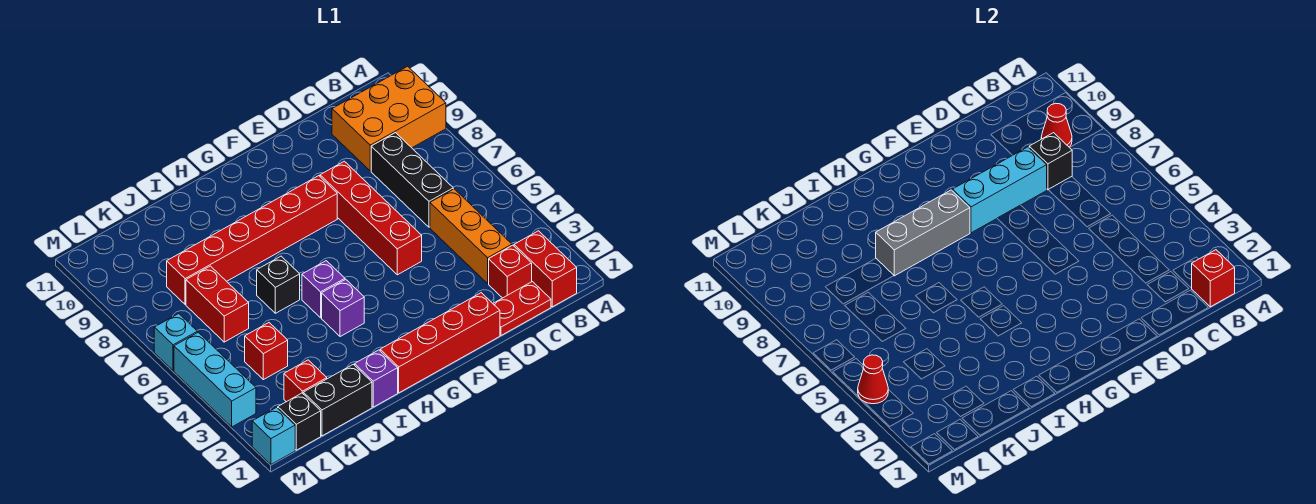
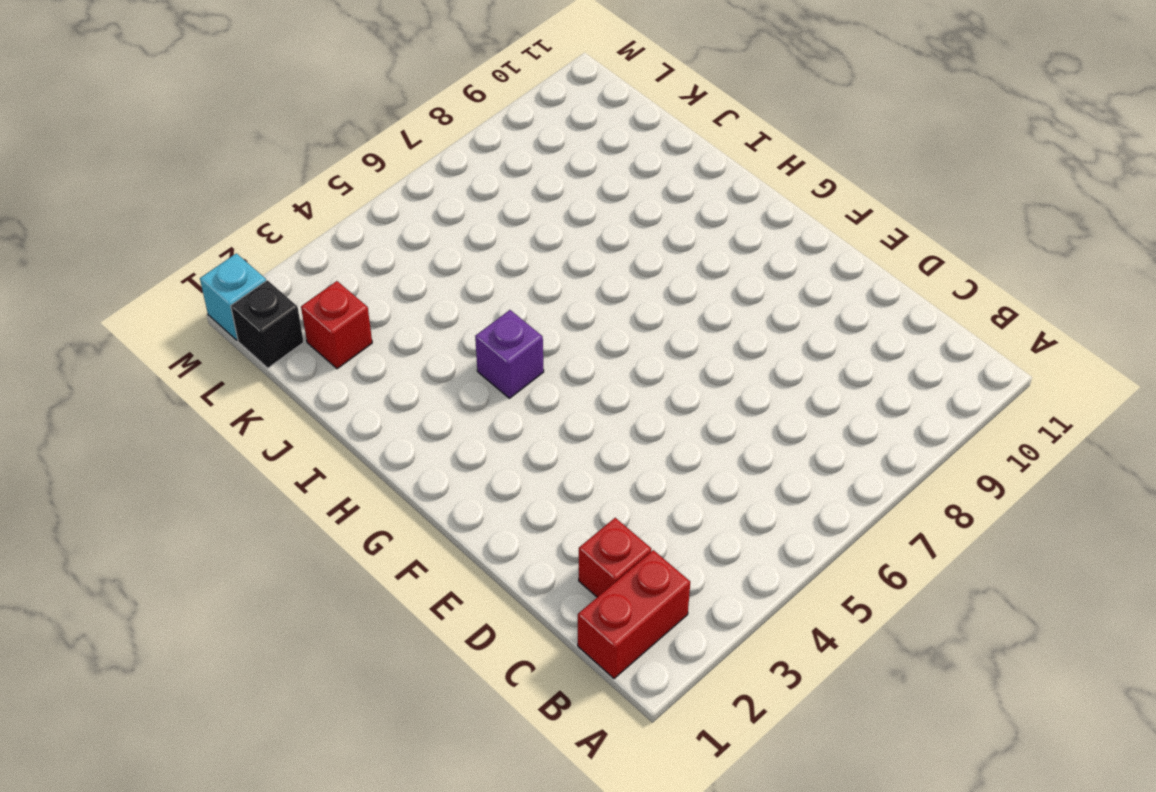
none -> orange 2x3 brick [332,66,446,171]
none -> red 1x2 plate [493,282,551,336]
none -> orange 1x3 brick [430,189,512,283]

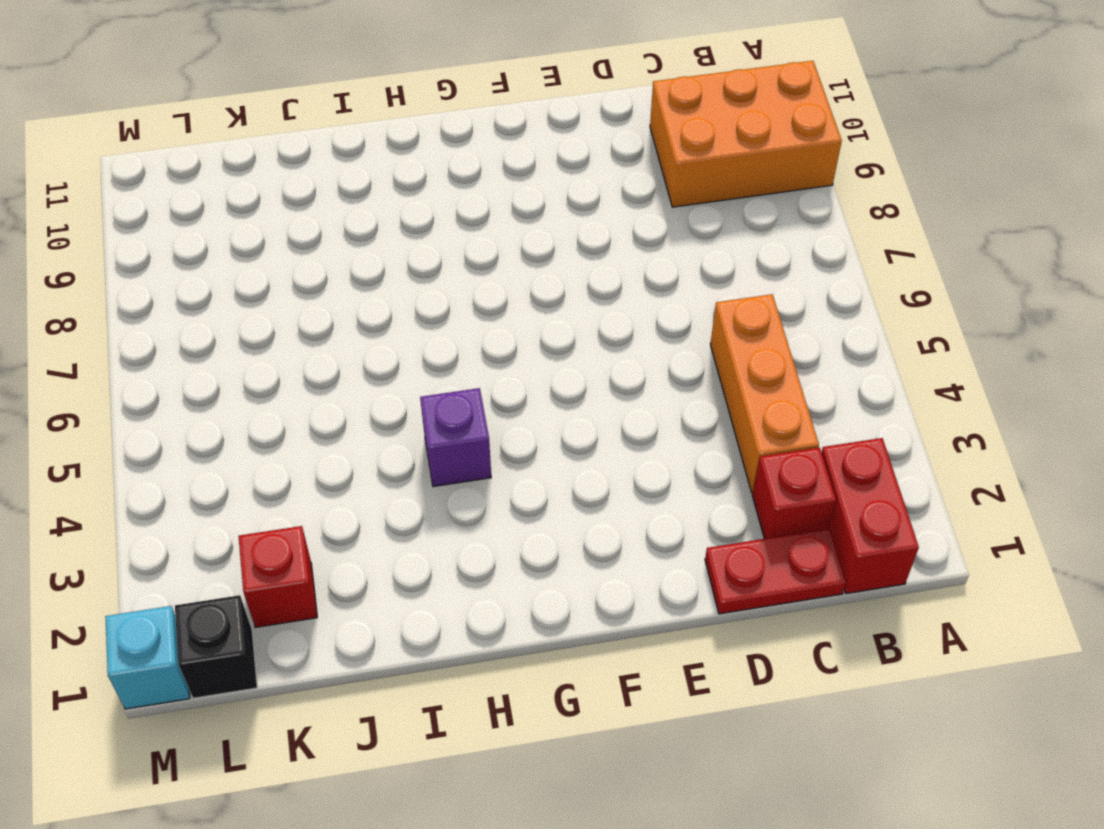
none -> black 1x3 brick [371,133,453,227]
none -> red 1x4 brick [380,293,500,393]
none -> red 1x4 brick [320,161,422,275]

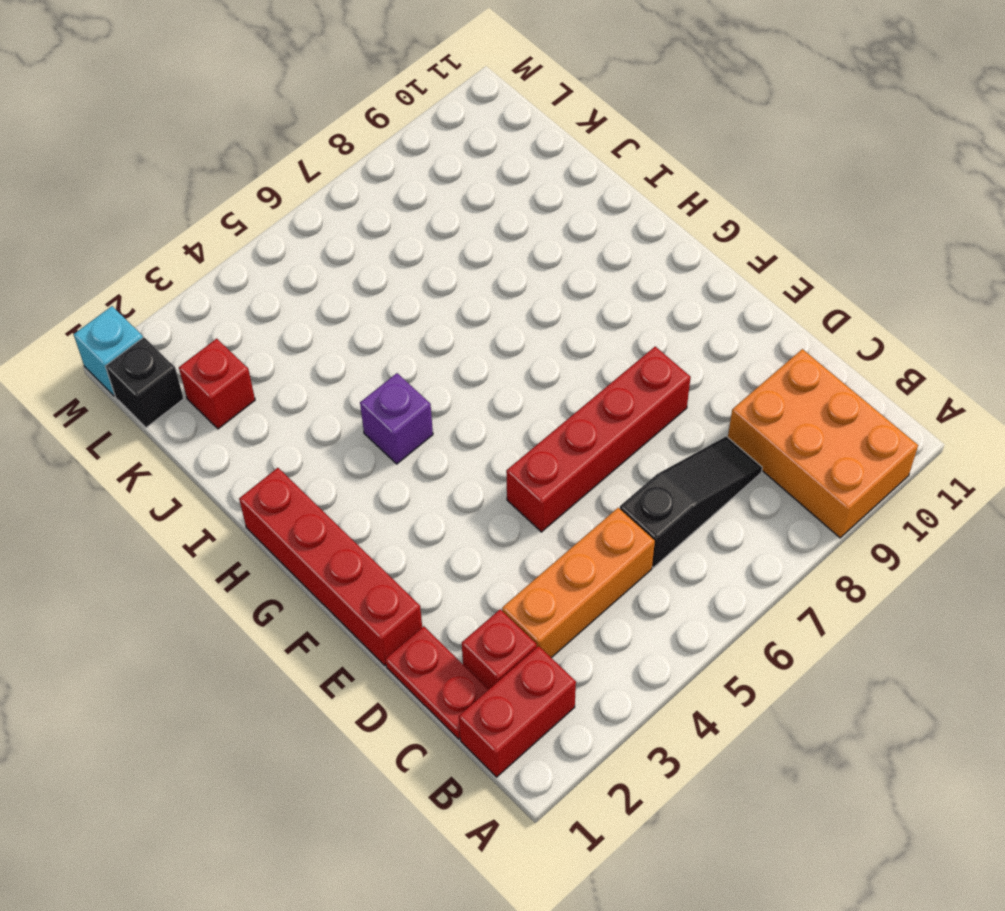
black 1x3 slope [620,436,762,568] -> black 1x3 brick [371,133,453,227]
none -> red 1x6 brick [167,176,337,305]
none -> purple 1x1 brick [302,261,345,318]
none -> purple 1x1 brick [355,350,398,407]

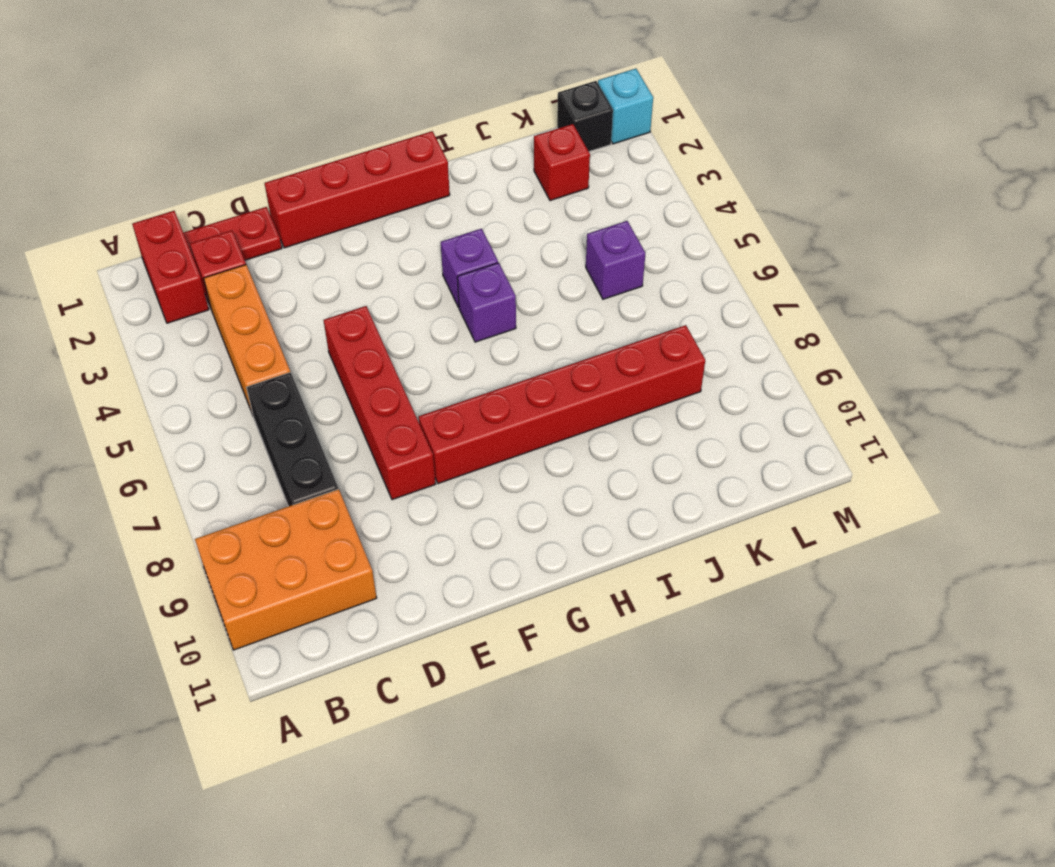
purple 1x1 brick [586,221,645,299] -> purple 1x1 brick moved to [355,350,398,407]
none -> black 1x1 brick [257,256,300,313]
none -> black 1x2 brick [303,364,372,436]
none -> red 1x1 brick [245,323,288,380]

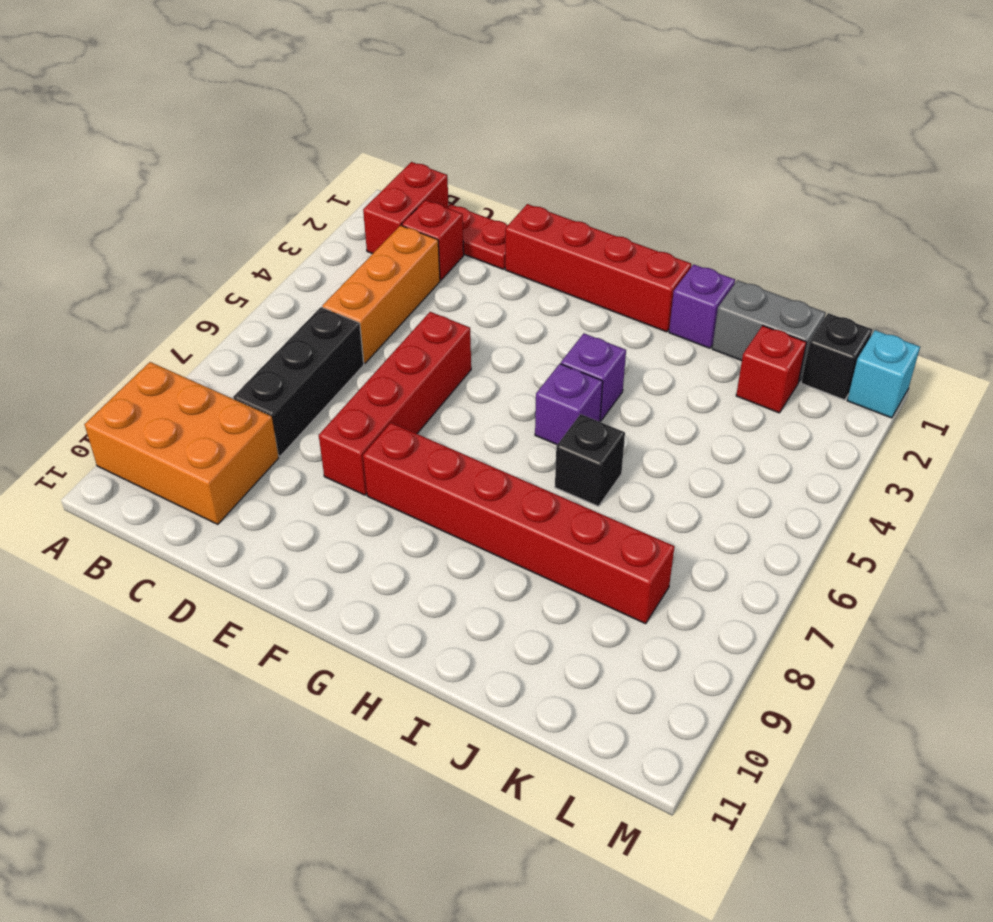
grey 1x2 brick [712,280,826,382] -> black 1x2 brick [303,364,372,436]
none -> red 1x1 brick [245,323,288,380]
none -> red 1x2 brick [186,266,249,342]
none -> cyan 1x3 brick [174,332,256,427]

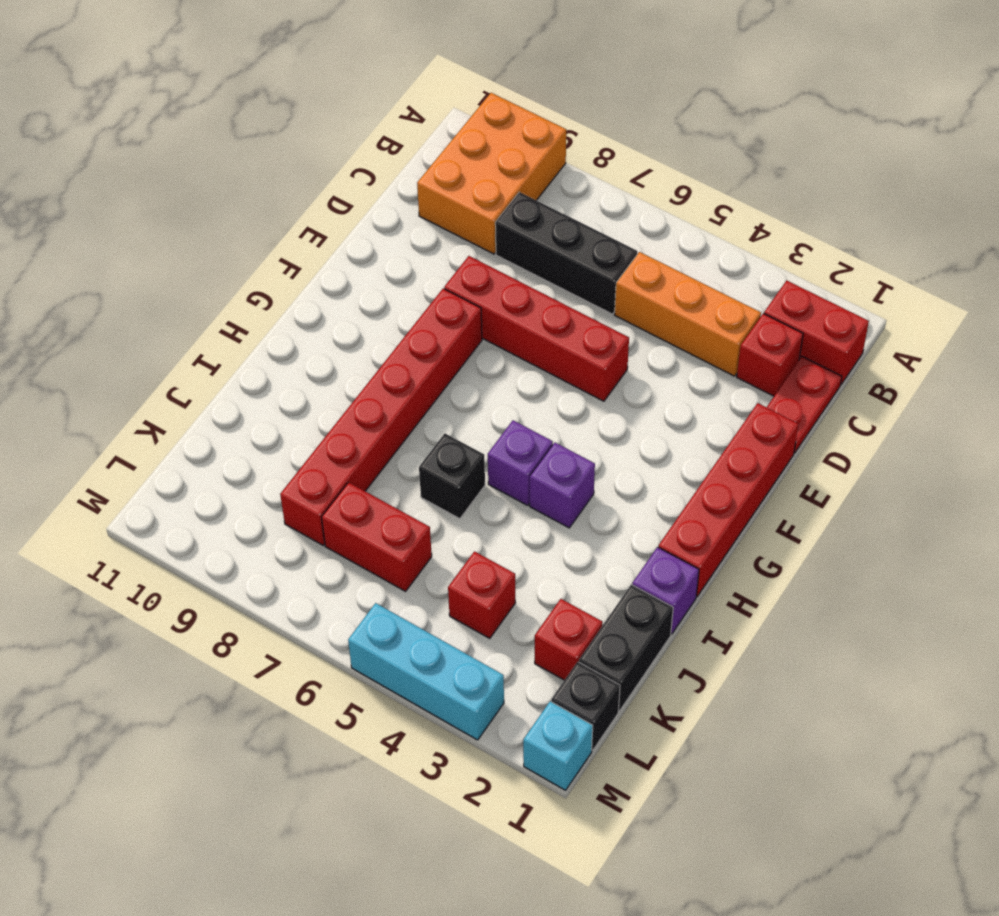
none -> cyan 1x1 brick [154,314,197,371]
none -> red 1x1 brick [1192,250,1235,307]
none -> red 1x1 cone [1041,103,1072,147]

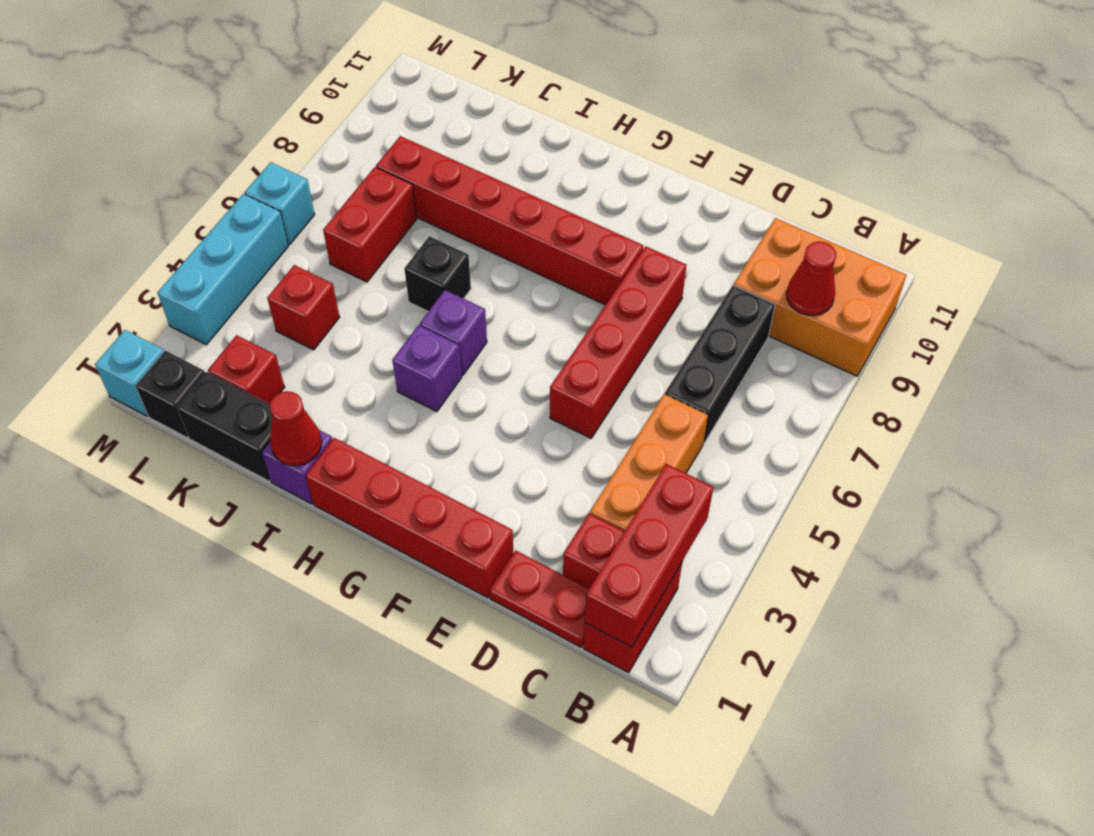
red 1x3 brick [585,464,713,647] -> red 1x1 brick [1192,250,1235,307]
red 1x1 cone [270,391,322,466] -> red 1x1 cone moved to [858,355,888,404]
none -> black 1x1 brick [1029,133,1072,190]
none -> cyan 1x3 brick [952,147,1047,233]
none -> grey 1x3 brick [876,190,970,276]

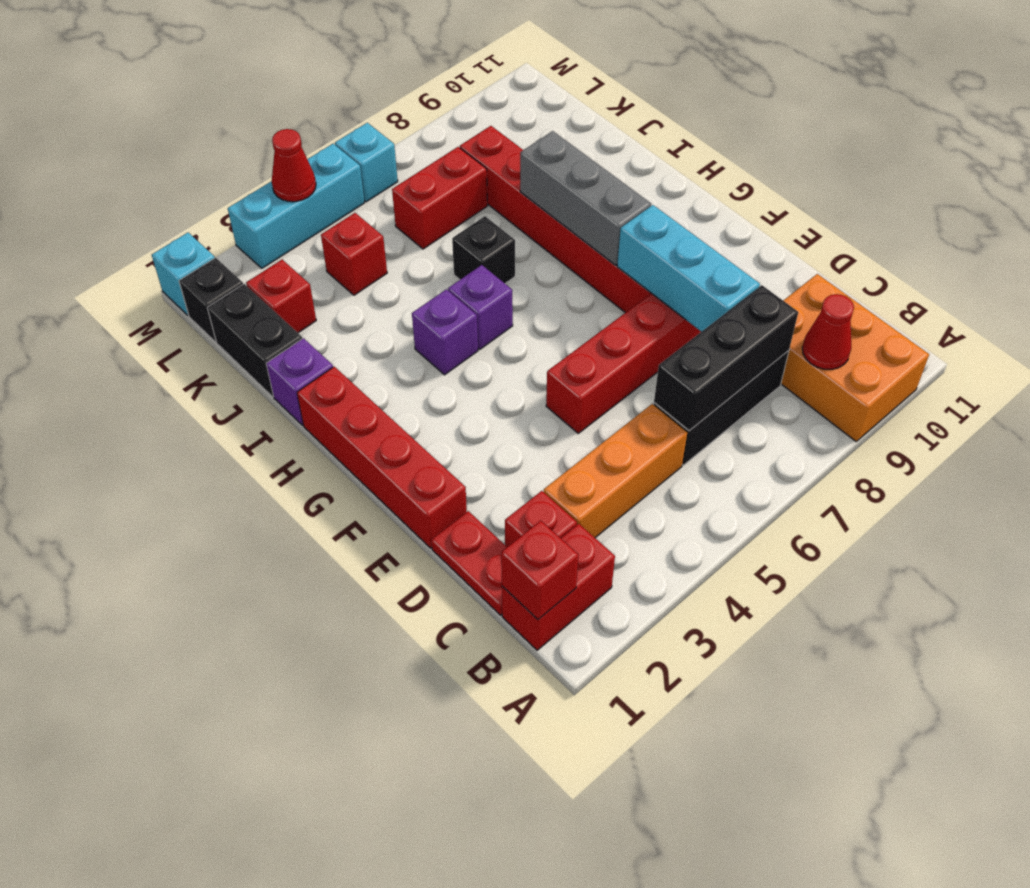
black 1x3 brick [654,285,798,431] -> black 1x1 brick [1029,133,1072,190]

